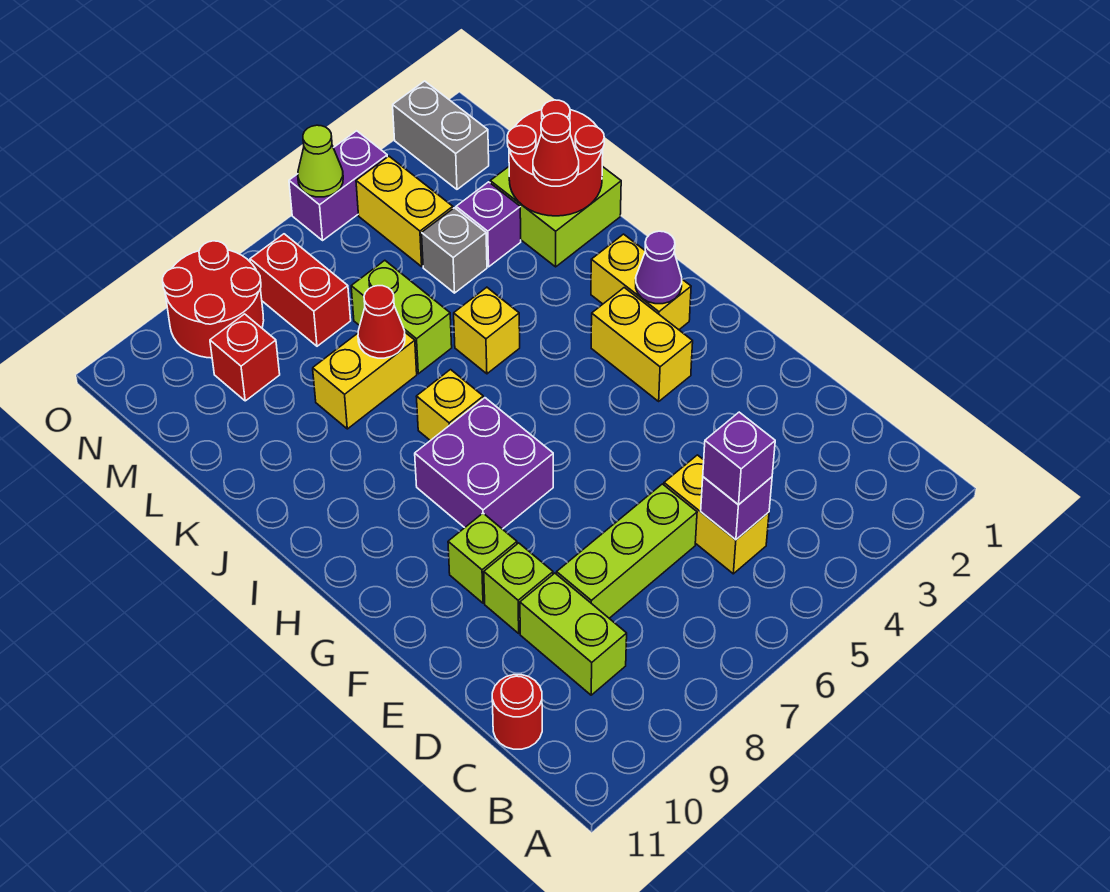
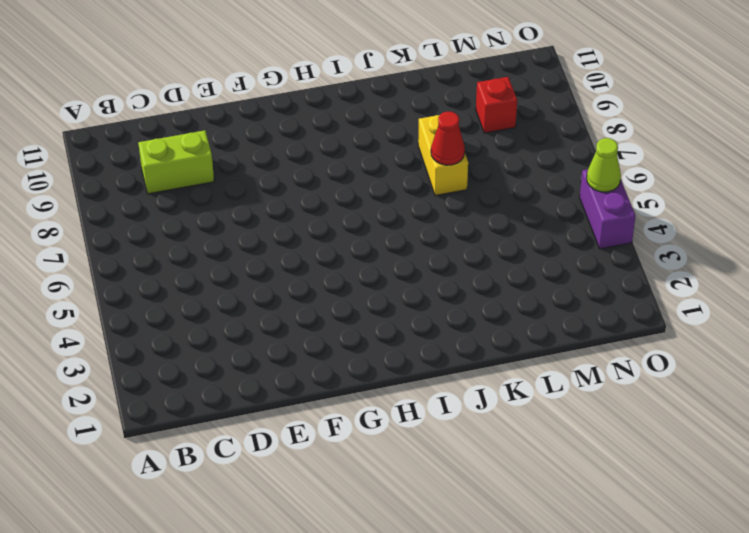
none -> yellow 1x2 brick [664,455,769,574]
none -> red 1x1 round brick [492,675,542,749]
none -> lime 1x3 brick [557,484,697,618]

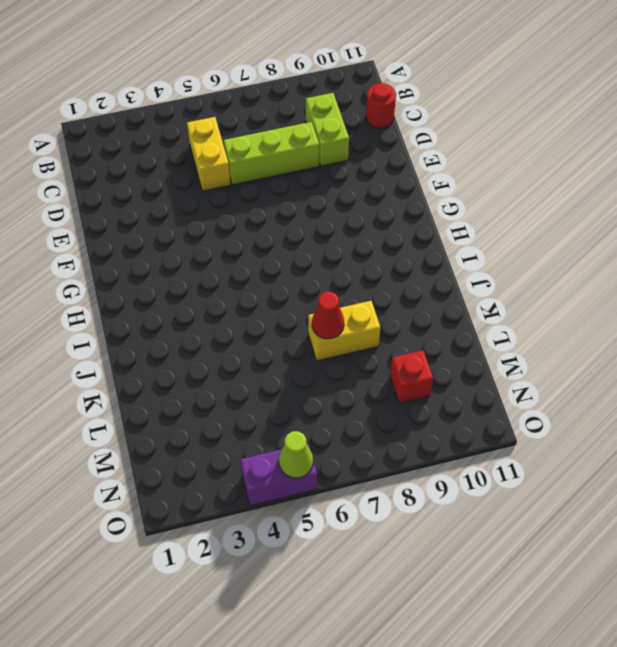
none -> lime 1x1 brick [484,543,553,633]
none -> lime 1x1 brick [448,513,517,603]
none -> yellow 1x2 brick [591,288,693,401]

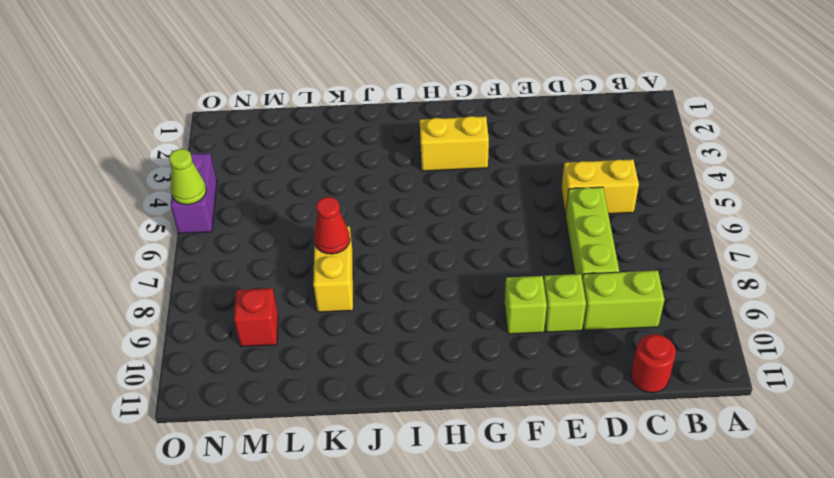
none -> purple 2x2 brick [415,398,553,529]
none -> yellow 1x2 brick [591,234,691,330]
none -> yellow 1x1 brick [416,370,483,440]

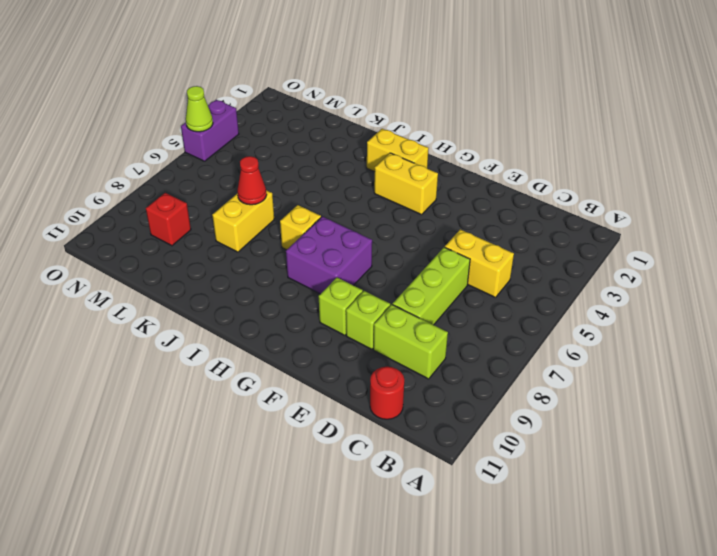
none -> yellow 1x1 brick [454,287,520,374]
none -> lime 2x2 brick [490,166,621,267]
none -> lime 1x2 brick [351,260,452,374]

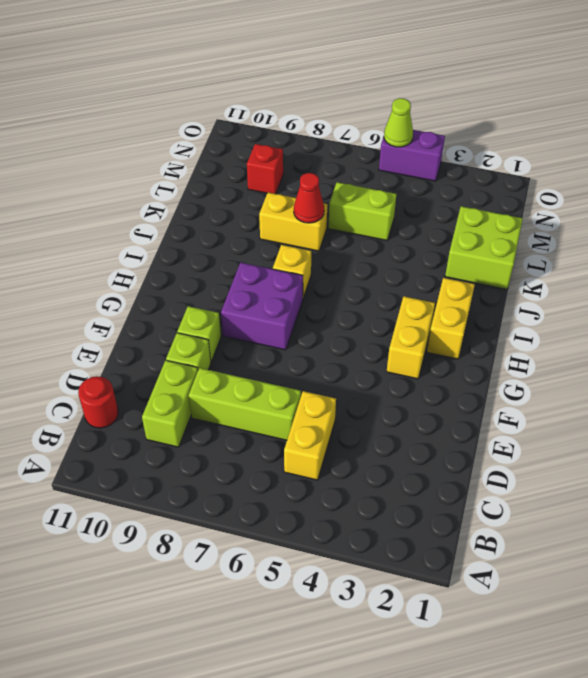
lime 1x2 brick [328,182,396,240] -> lime 1x2 brick turned to [351,260,452,374]
none -> yellow 1x1 brick [454,287,520,374]
none -> purple 1x1 brick [456,182,521,267]
none -> grey 1x1 brick [422,208,487,293]

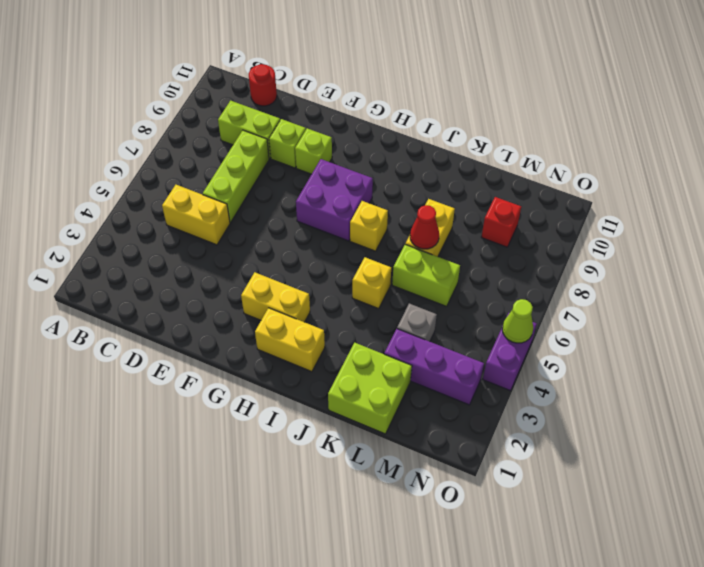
purple 1x3 brick [384,329,484,405] -> purple 1x1 brick [456,182,521,267]
none -> yellow 1x2 brick [356,156,453,267]
none -> red 1x2 brick [250,234,351,346]
none -> grey 1x2 brick [393,81,489,189]

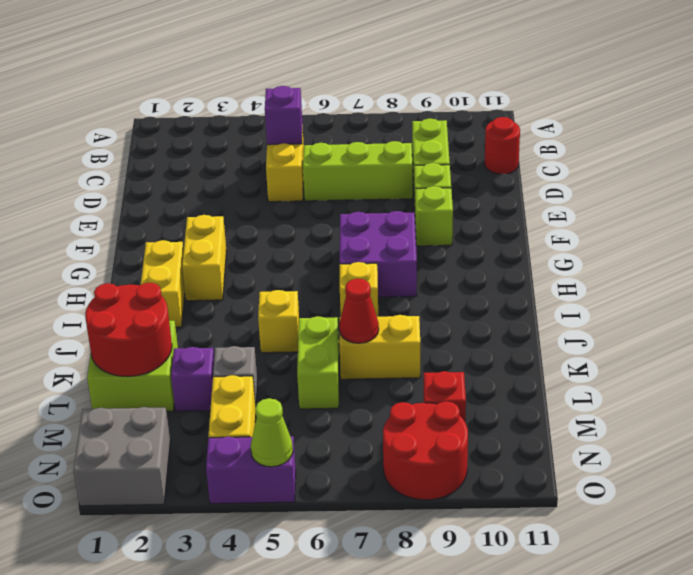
grey 2x2 brick [73,407,170,506] -> grey 1x2 brick [393,81,489,189]
none -> red 1x2 brick [250,234,351,346]
none -> purple 1x1 cone [636,231,682,304]
none -> purple 1x1 brick [703,412,775,505]

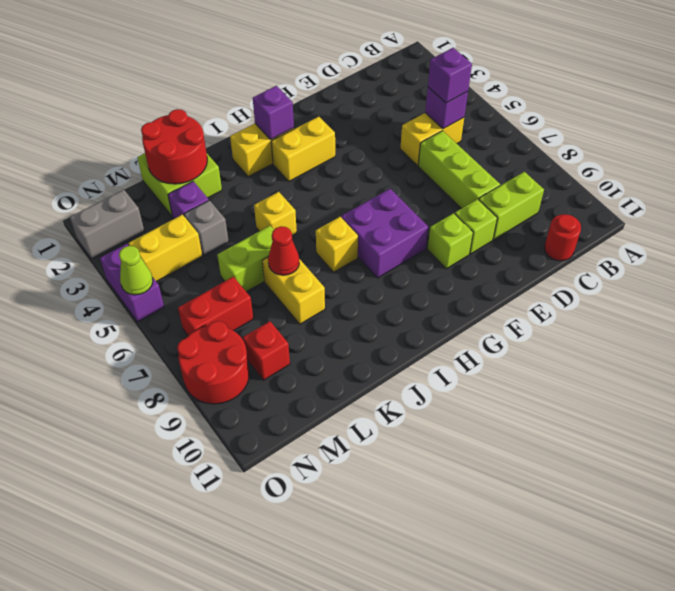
purple 1x1 brick [253,86,294,140] -> purple 1x1 cone [636,231,682,304]
none -> red 1x1 cone [533,113,579,186]

